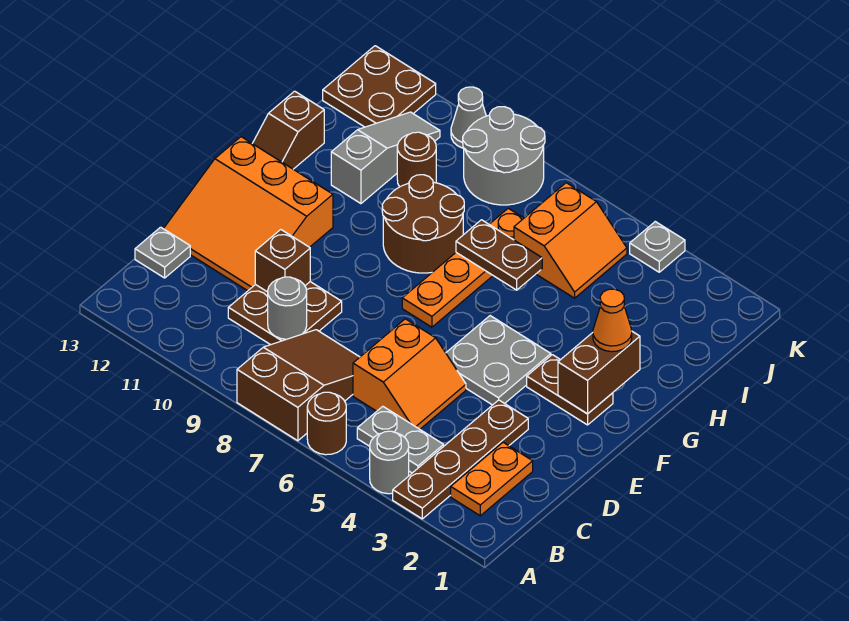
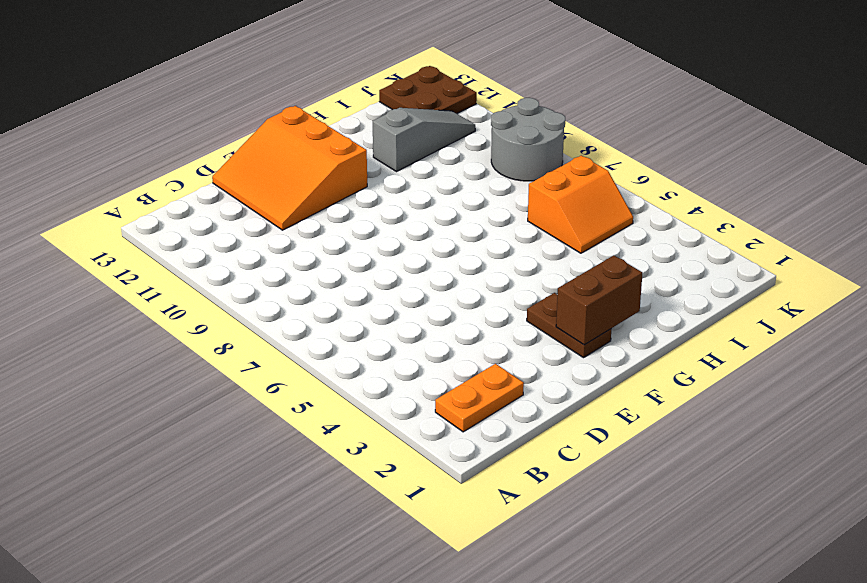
none -> brown 1x4 plate [393,400,528,519]
none -> grey 1x1 round brick [370,431,409,494]
none -> brown 1x1 round brick [307,392,346,455]

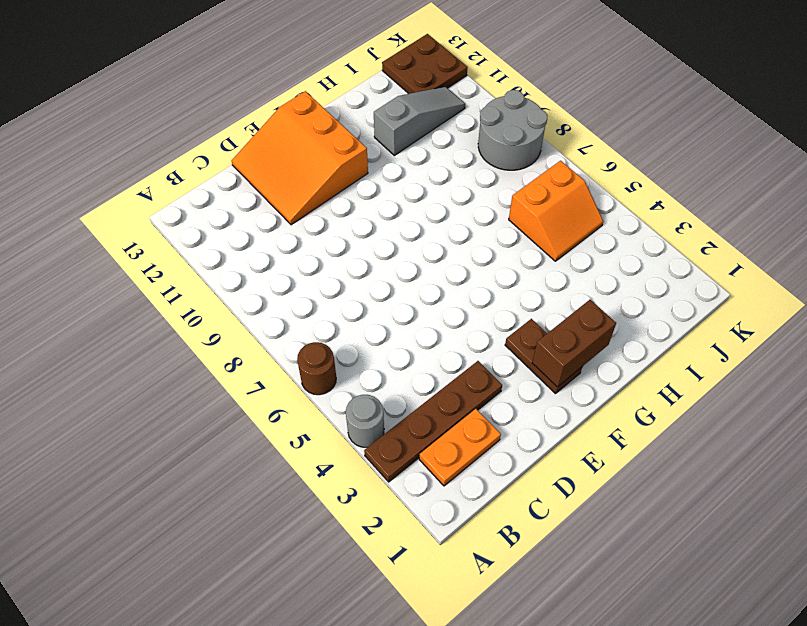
none -> brown 2x3 slope [237,330,360,441]
none -> grey 1x2 plate [357,406,444,473]
none -> orange 2x2 slope [353,319,466,429]

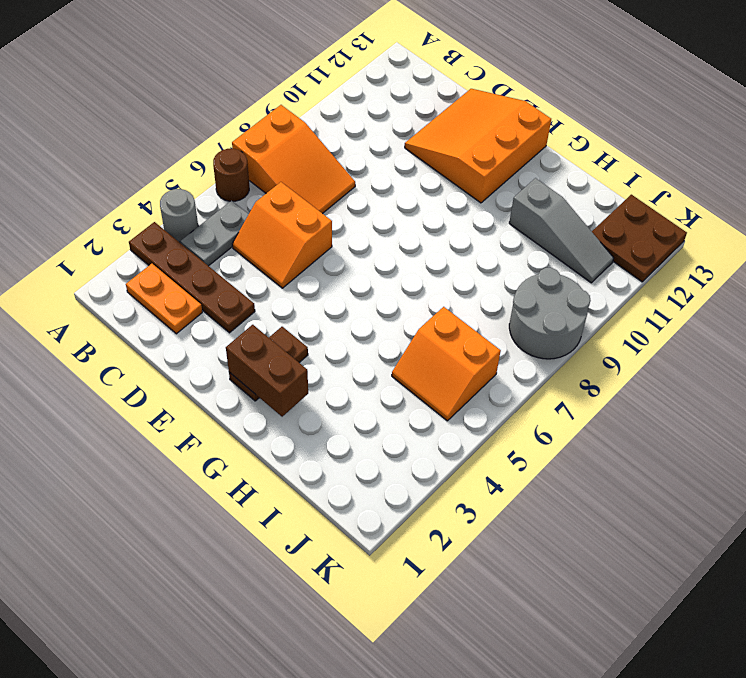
orange 2x3 slope [232,105,355,214] -> brown 2x3 slope [237,330,360,441]
none -> brown 2x2 plate [228,282,342,345]
none -> grey 1x1 plate [135,227,190,278]
none -> grey 2x2 plate [446,316,551,405]

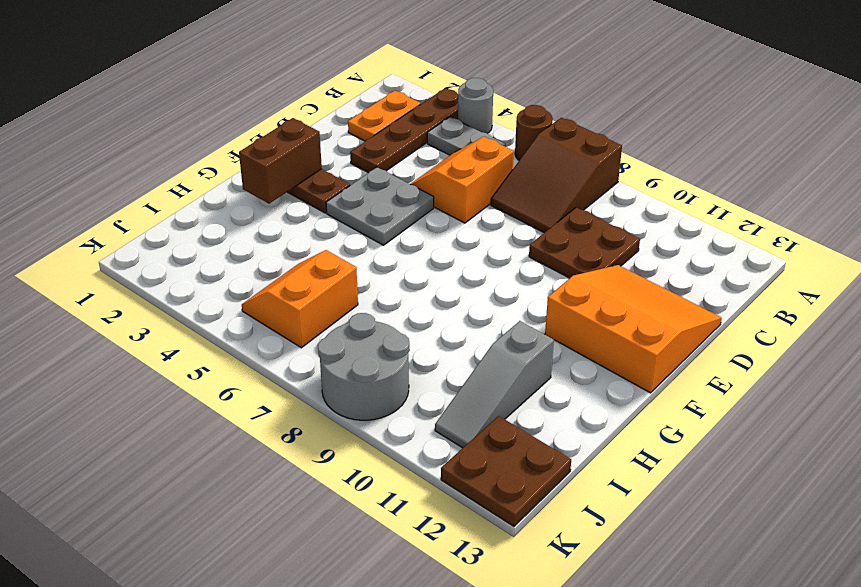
none -> grey 1x1 plate [135,227,190,278]
none -> orange 1x4 plate [402,208,524,327]
none -> brown 2x2 round brick [382,175,464,273]

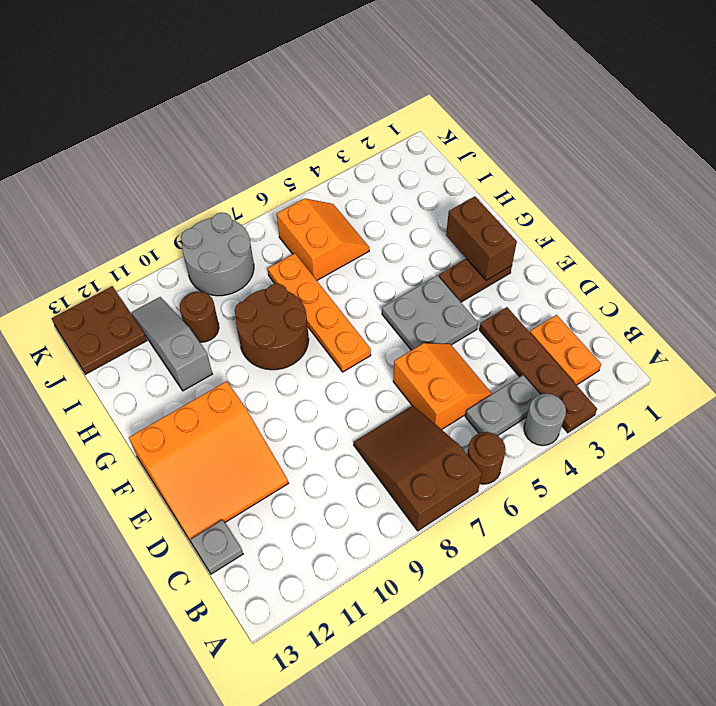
none -> brown 2x2 plate [228,282,342,345]
none -> brown 1x2 slope [252,91,324,169]
none -> grey 1x1 plate [630,222,685,272]

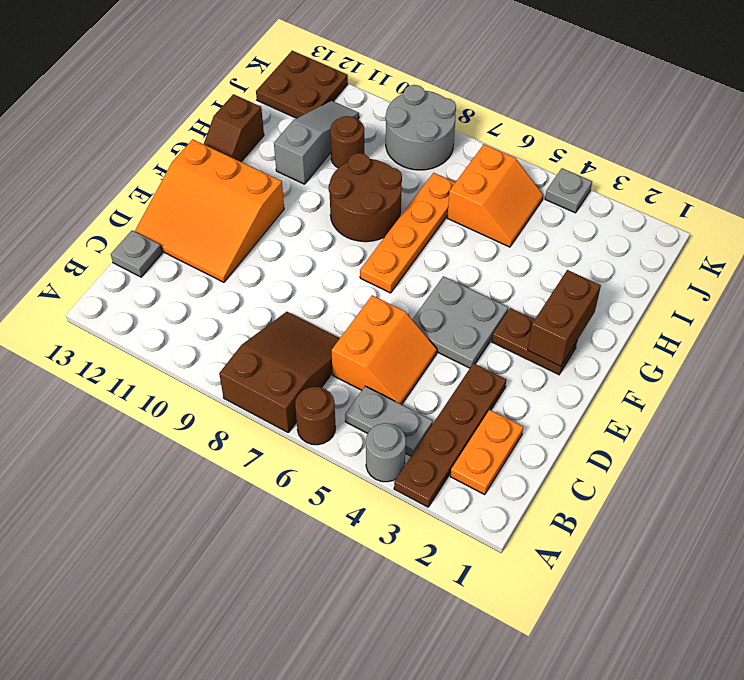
none -> brown 2x2 plate [228,282,342,345]
none -> grey 1x1 cone [451,87,486,148]
none -> grey 1x1 round brick [268,277,307,339]

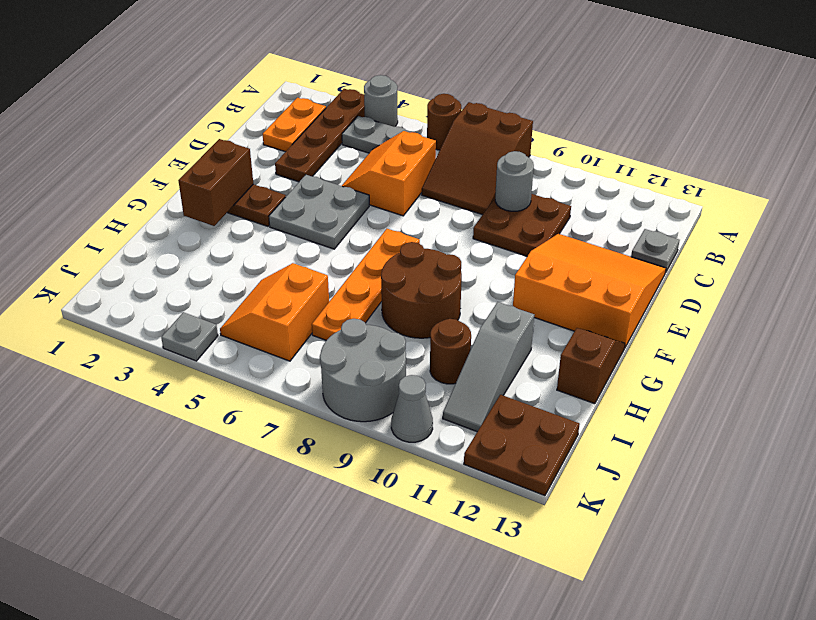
none -> brown 1x1 brick [255,230,310,292]
none -> brown 1x2 plate [456,220,542,290]
none -> orange 1x1 cone [593,289,632,352]

